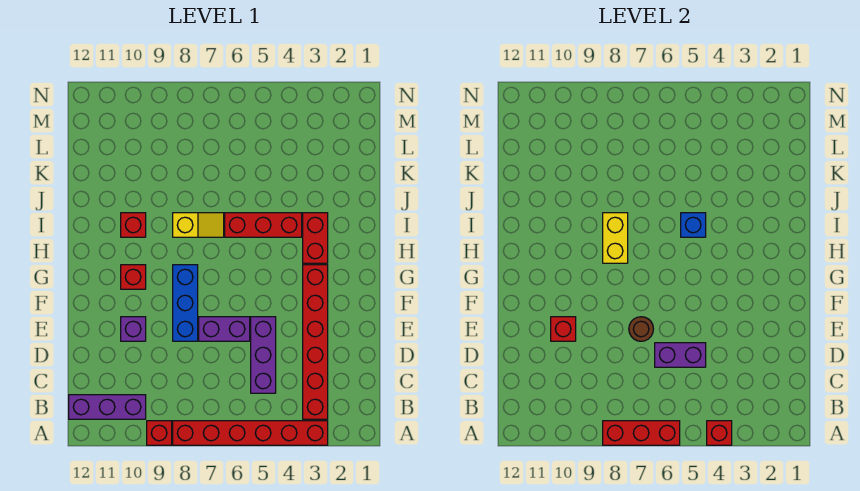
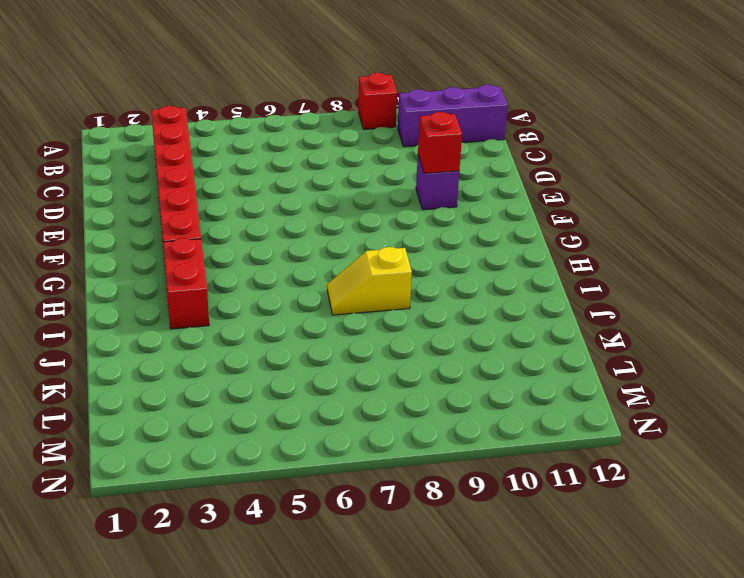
none -> red 1x6 brick [173,421,328,445]
none -> purple 1x3 brick [251,317,276,393]
none -> purple 1x2 brick [199,317,250,341]

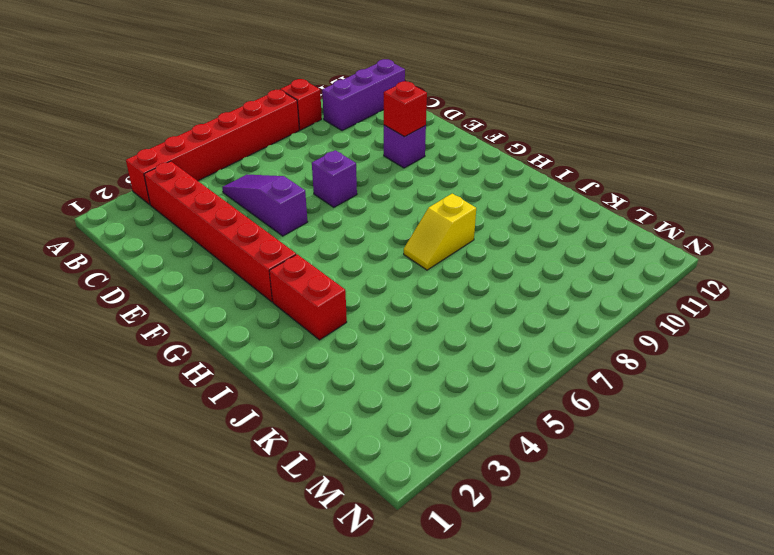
purple 1x3 slope [222,175,307,236] -> purple 1x3 brick [251,317,276,393]
purple 1x1 brick [312,150,357,207] -> purple 1x2 brick [199,317,250,341]
none -> blue 1x3 brick [173,265,198,341]
none -> red 1x1 brick [121,265,146,289]
none -> red 1x3 brick [225,213,302,237]

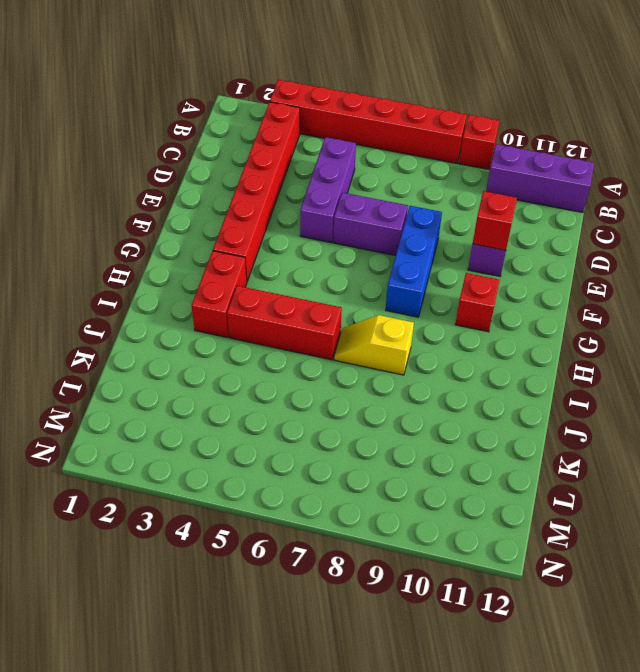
none -> red 1x1 brick [121,213,146,237]
none -> red 1x1 brick [707,421,732,445]
none -> red 1x3 brick [603,421,680,445]

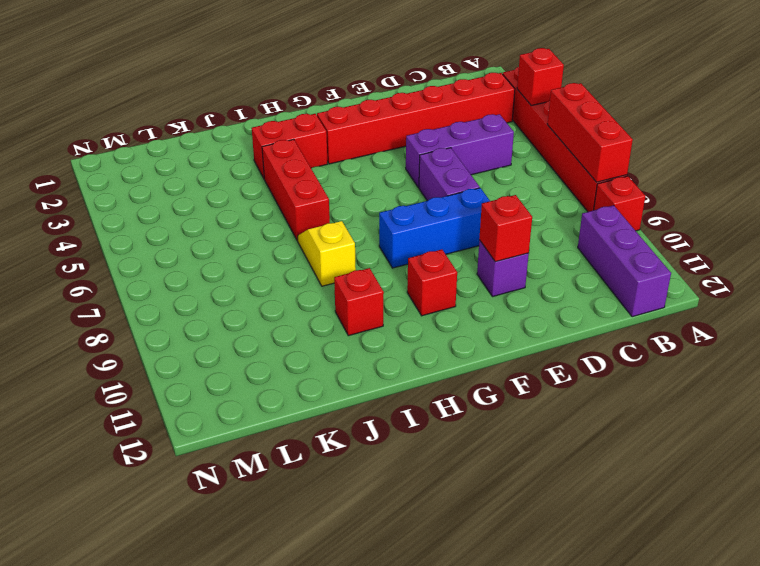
none -> purple 1x2 brick [655,343,706,367]
none -> brown 1x1 round brick [629,317,653,341]
none -> yellow 1x2 brick [603,213,628,263]

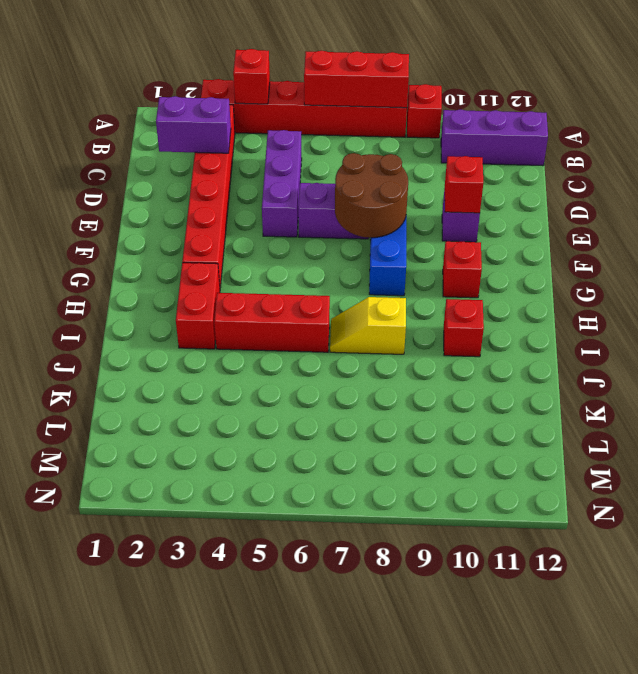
purple 1x2 brick [156,96,231,153] -> purple 1x2 brick moved to [655,343,706,367]
brown 2x2 round brick [335,153,408,238] -> brown 1x1 round brick [629,317,653,341]
none -> yellow 1x2 brick [603,213,628,263]
none -> blue 1x1 brick [681,213,706,237]

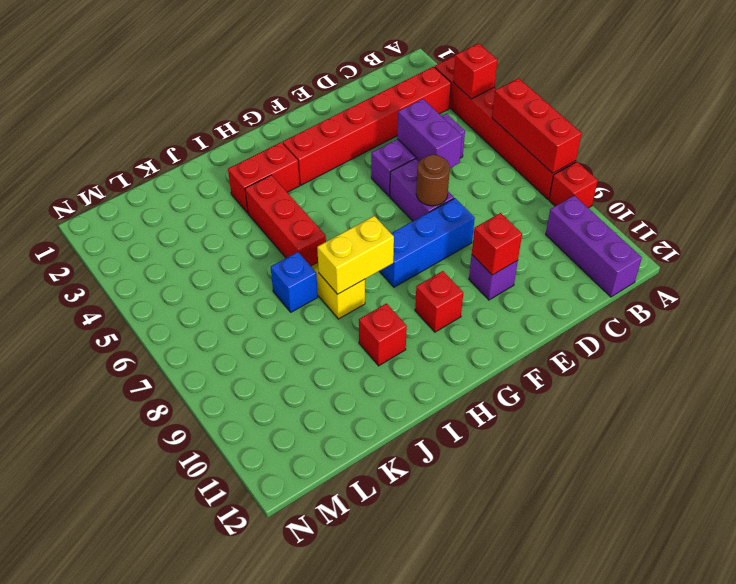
blue 1x1 brick [271,252,318,312] -> blue 1x1 brick moved to [681,213,706,237]

